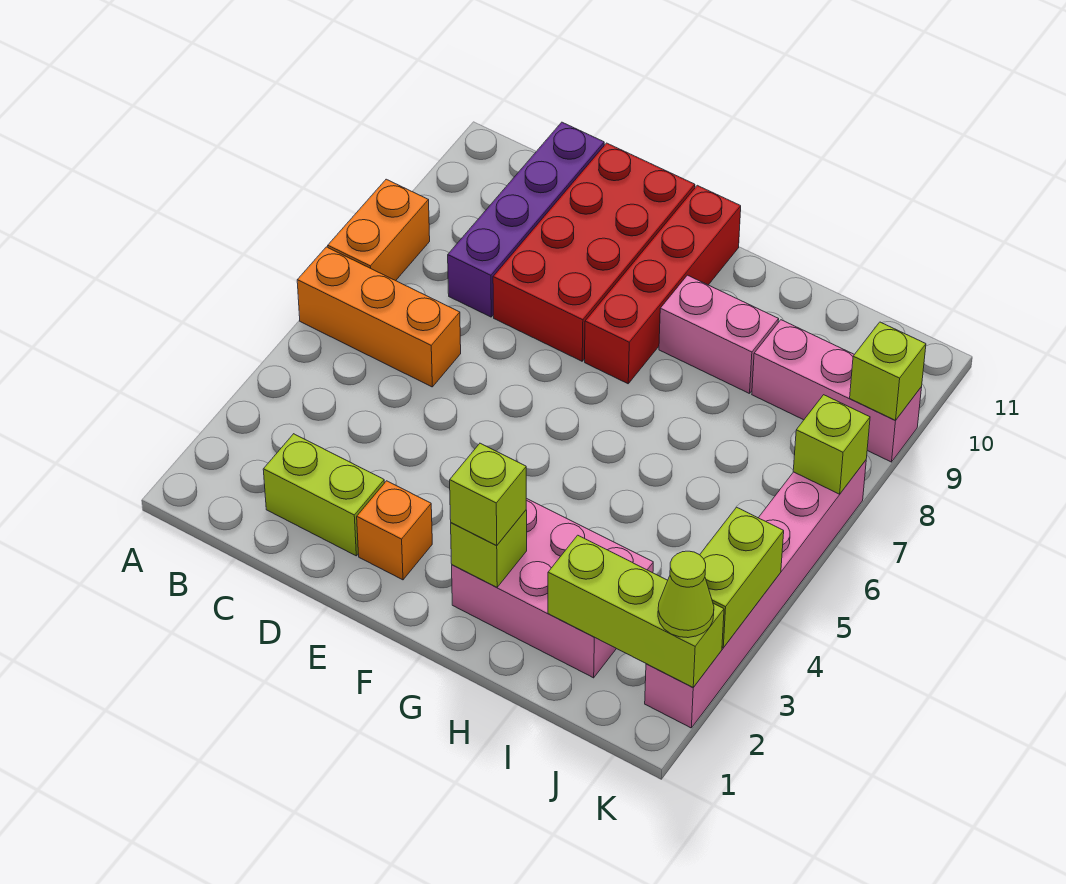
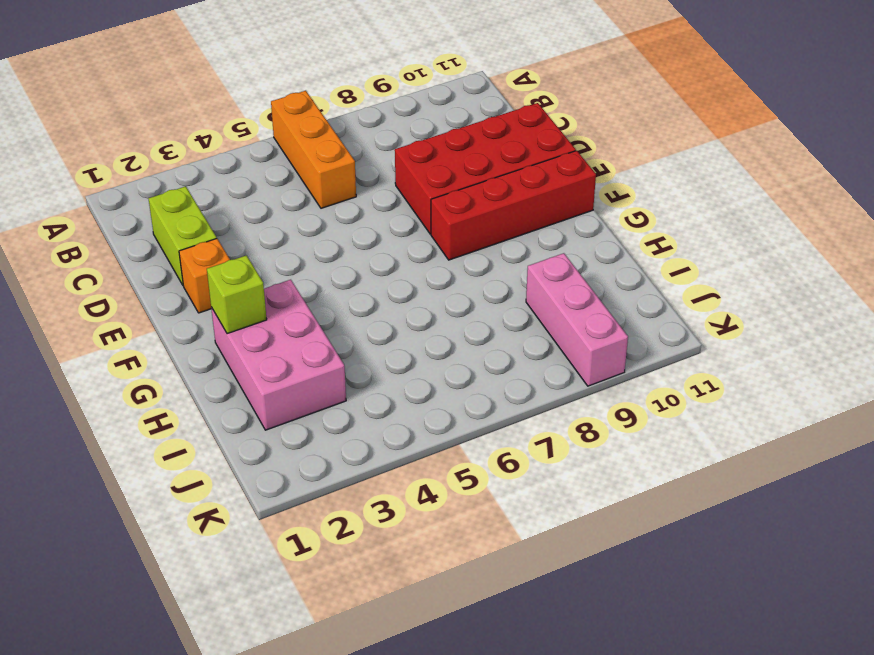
none -> orange 1x2 brick [328,179,430,281]
none -> purple 1x4 brick [448,122,604,317]
none -> pink 1x2 brick [659,275,779,394]

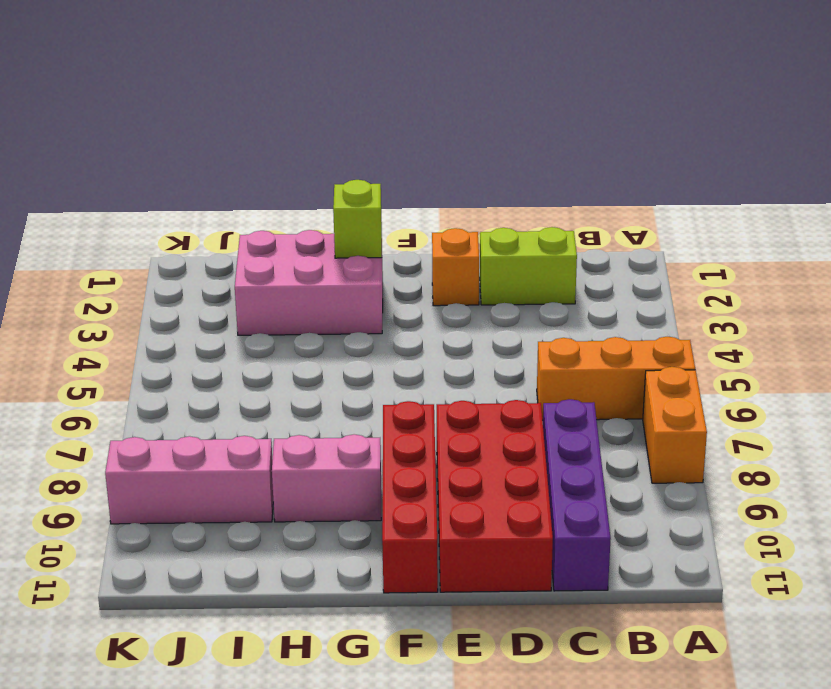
none -> pink 1x6 brick [645,460,866,728]
none -> lime 1x3 brick [548,535,724,687]
none -> lime 1x2 brick [700,507,784,648]

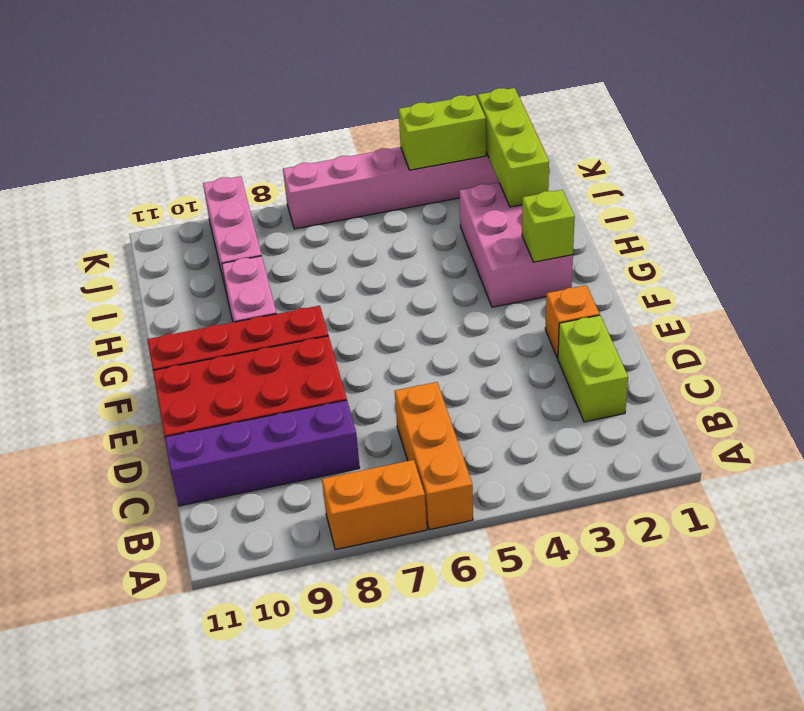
none -> lime 1x1 brick [793,395,870,494]
none -> lime 1x1 brick [850,322,926,421]
none -> lime 1x1 brick [450,443,526,546]

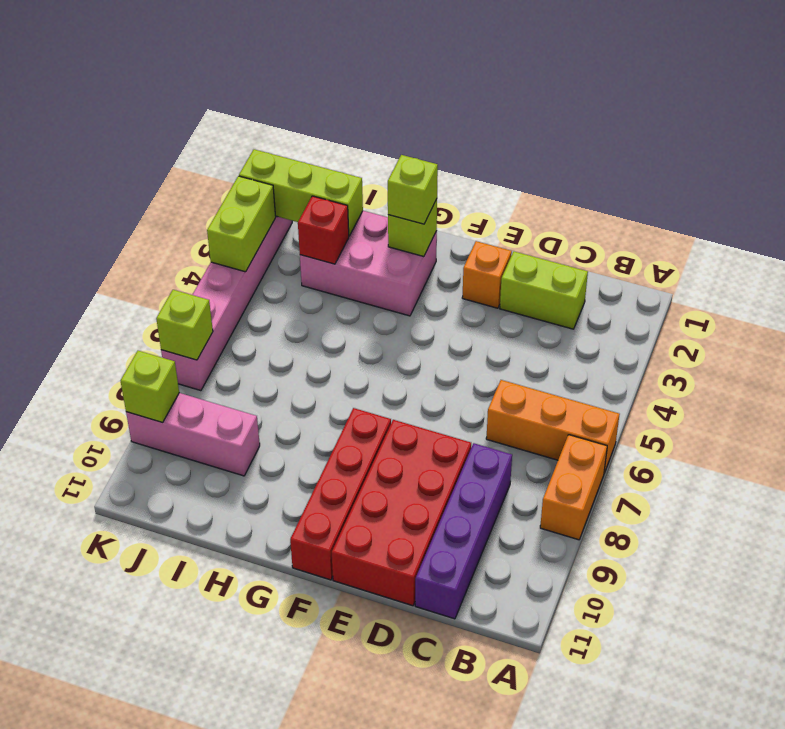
red 1x1 brick [298,196,349,264] -> none
none -> pink 1x2 brick [659,275,779,394]
none -> lime 1x1 cone [658,551,714,638]

